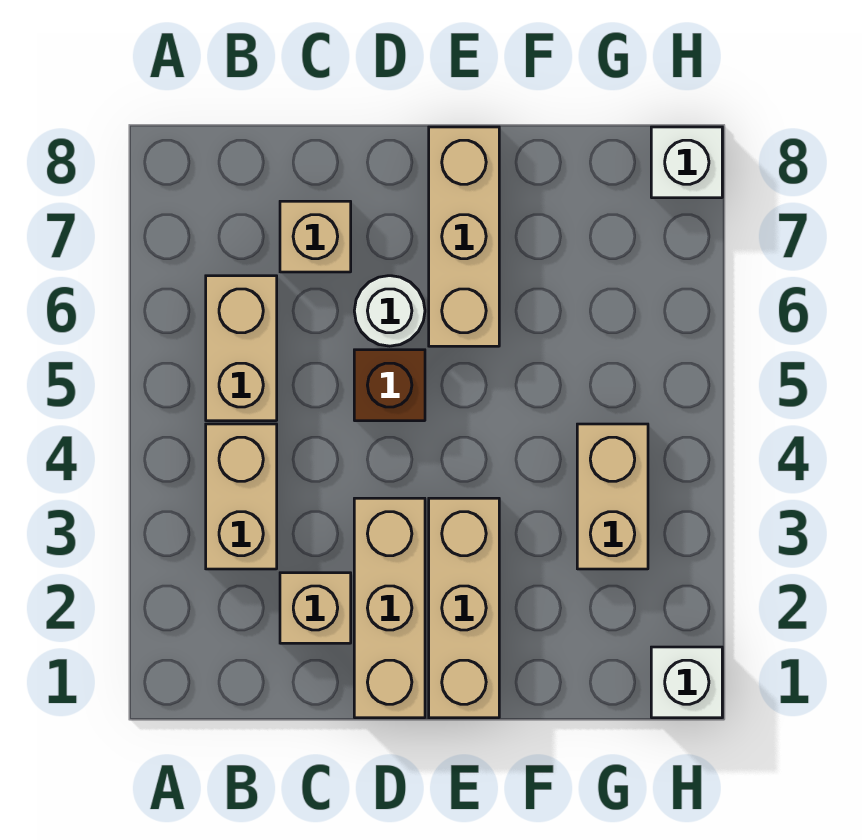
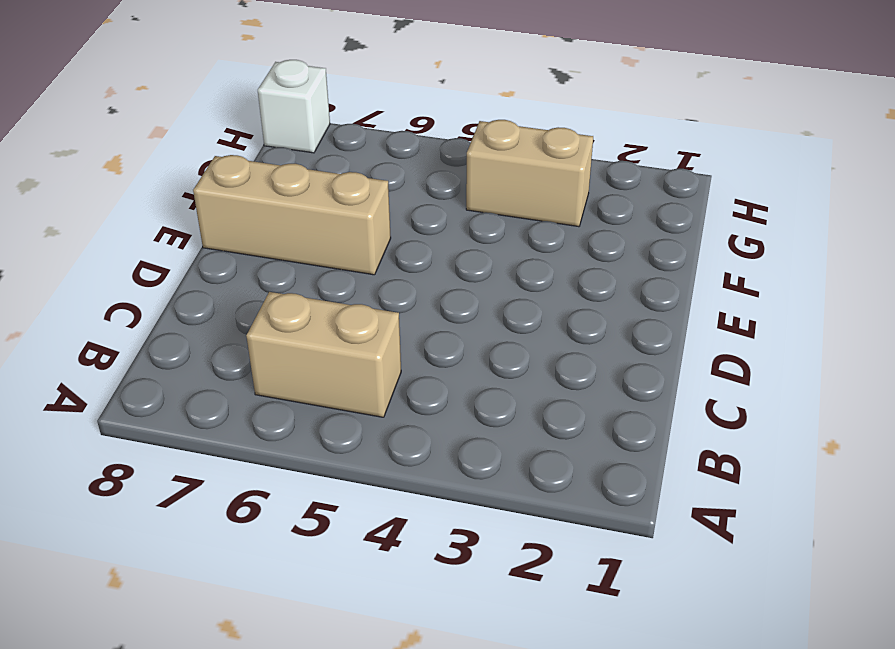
none -> tan 1x2 brick [206,424,277,569]
none -> tan 1x1 brick [280,573,351,643]
none -> tan 1x1 brick [280,201,351,272]

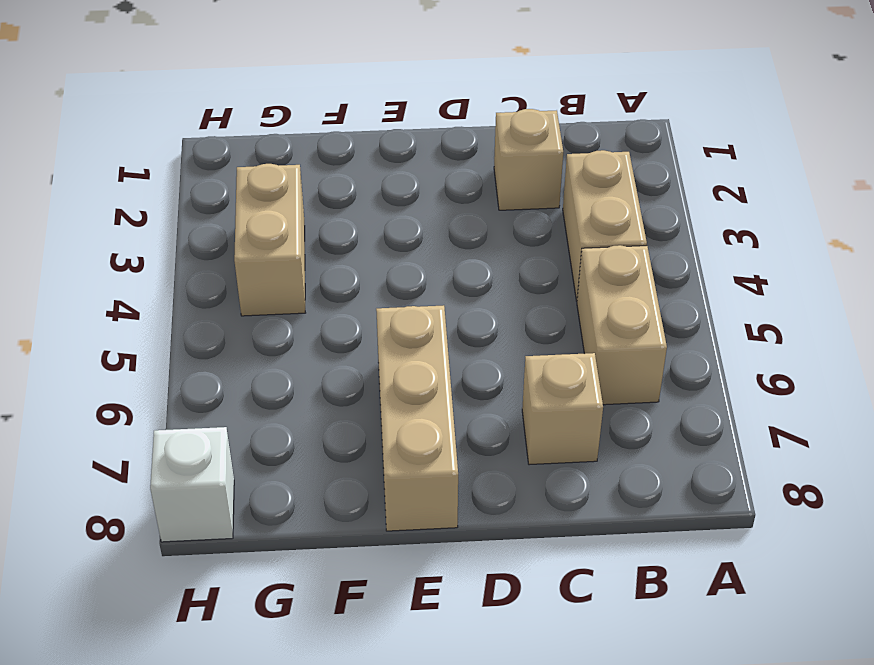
none -> tan 1x3 brick [354,498,425,718]
none -> brown 1x1 brick [354,350,425,421]
none -> white 1x1 round brick [354,276,425,346]

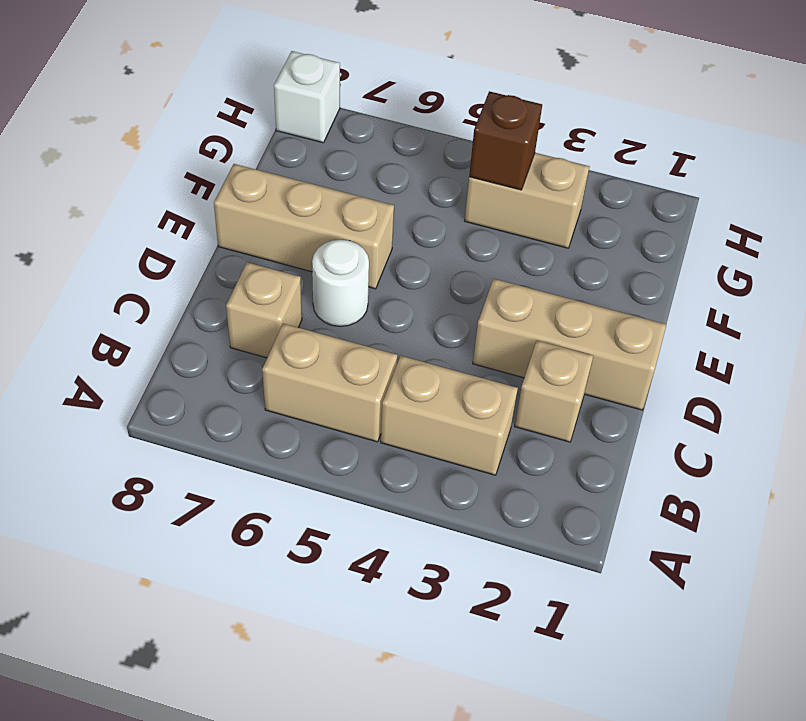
brown 1x1 brick [469,91,542,190] -> brown 1x1 brick moved to [354,350,425,421]
none -> tan 1x3 brick [429,498,499,718]
none -> white 1x1 brick [651,647,722,718]

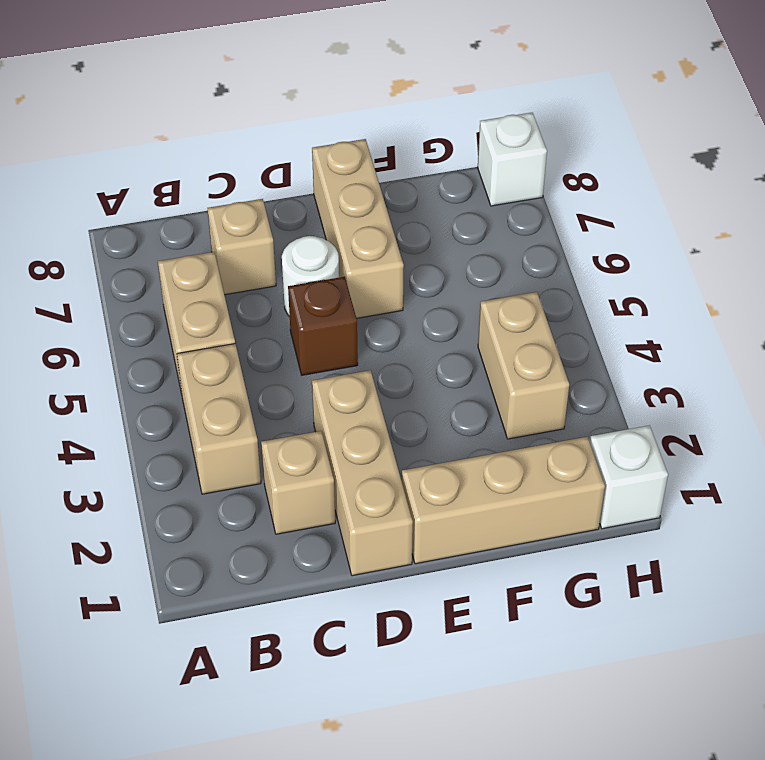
tan 1x3 brick [402,437,605,564] -> tan 1x3 brick turned to [429,498,499,718]

